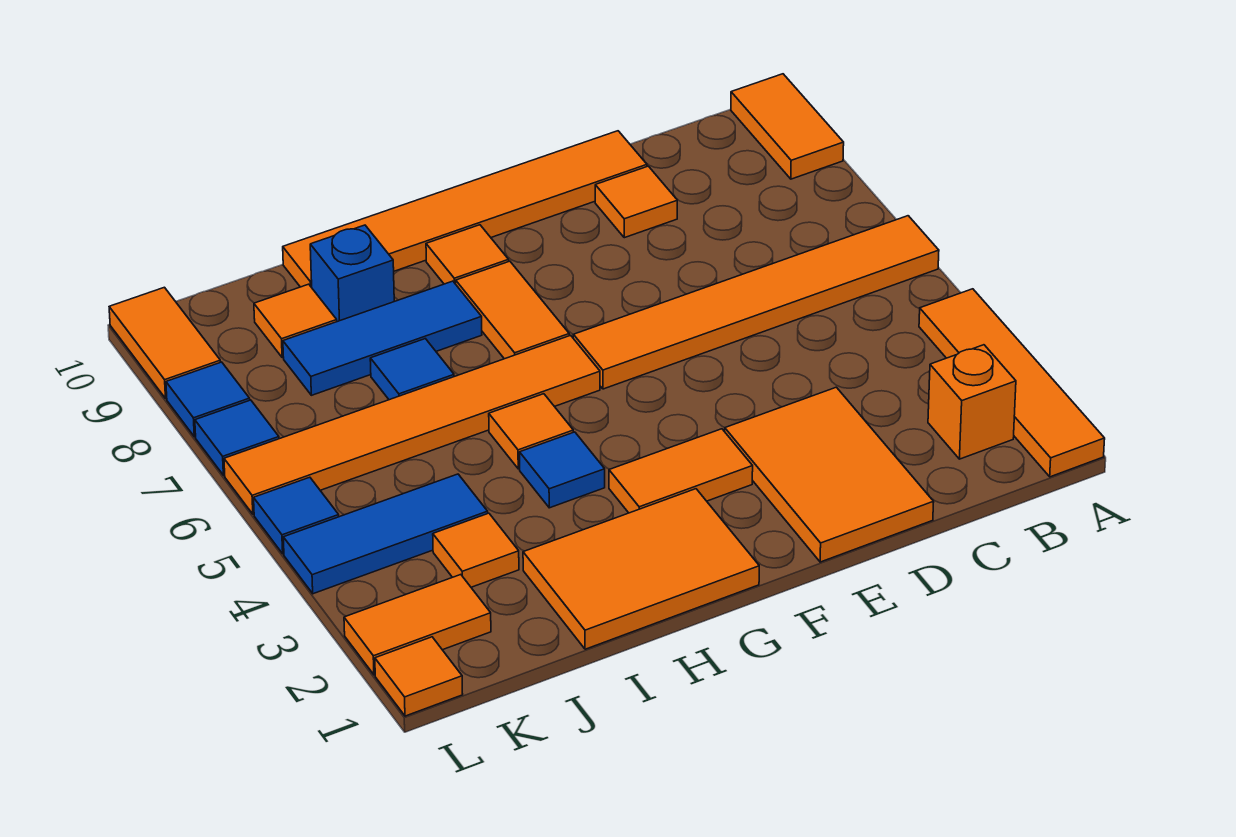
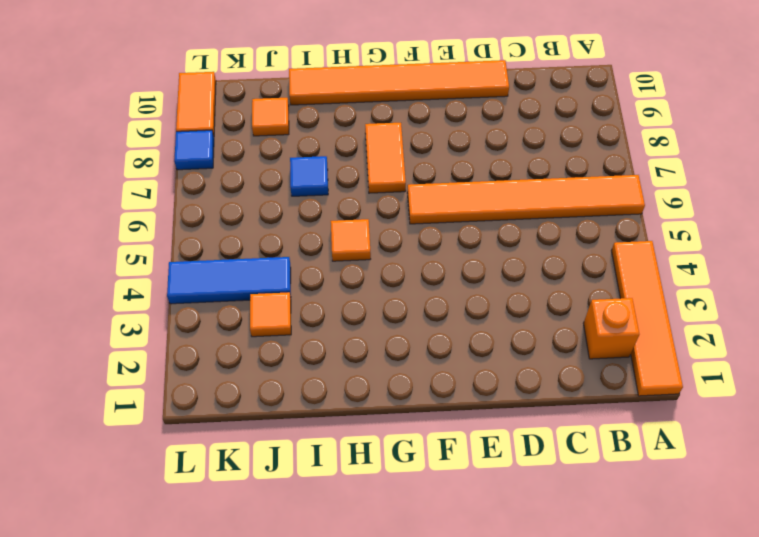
none -> orange 1x2 tile [731,74,844,179]
none -> orange 2x3 tile [725,387,934,562]
none -> orange 1x1 tile [595,166,677,238]

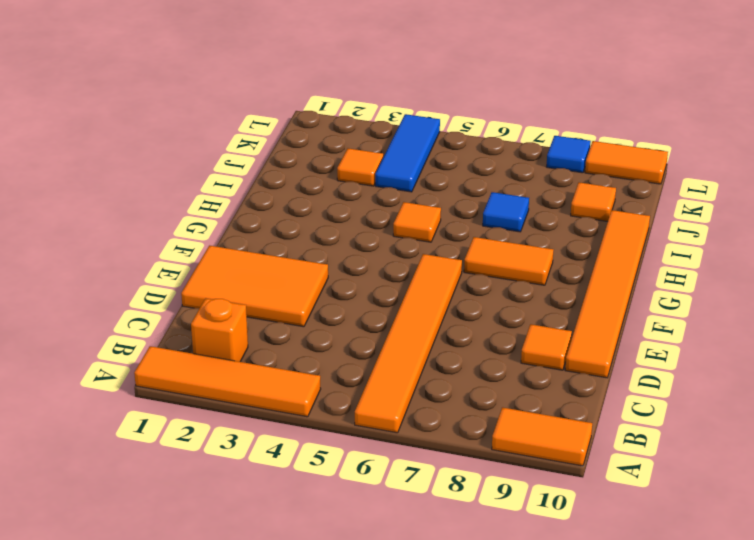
none -> orange 1x2 tile [609,429,753,513]
none -> orange 2x3 tile [523,489,759,649]
none -> orange 1x6 tile [224,335,600,514]

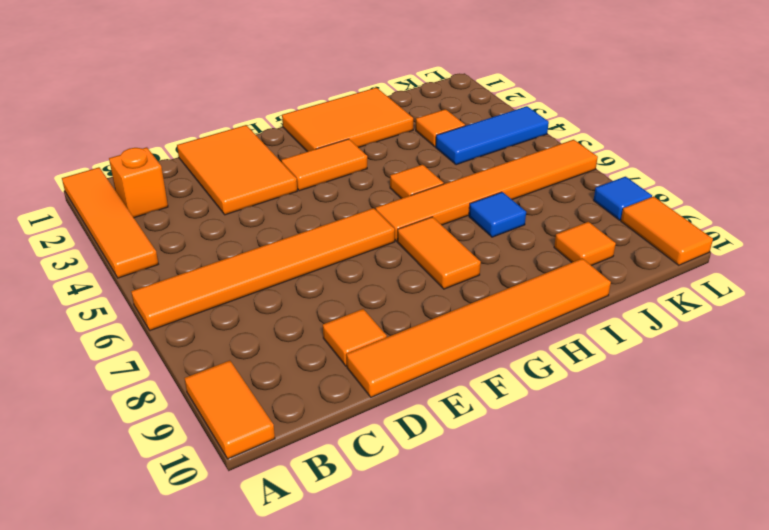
none -> orange 1x1 tile [426,225,509,284]
none -> blue 1x1 tile [520,432,605,508]
none -> blue 1x3 tile [283,281,482,395]

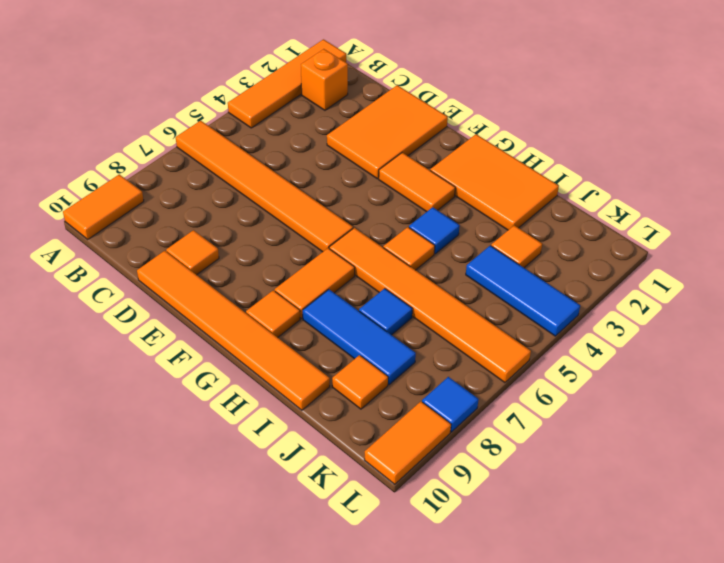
none -> blue 1x1 brick [310,225,394,322]
none -> orange 1x2 tile [344,575,491,675]
none -> orange 1x1 tile [375,637,463,716]

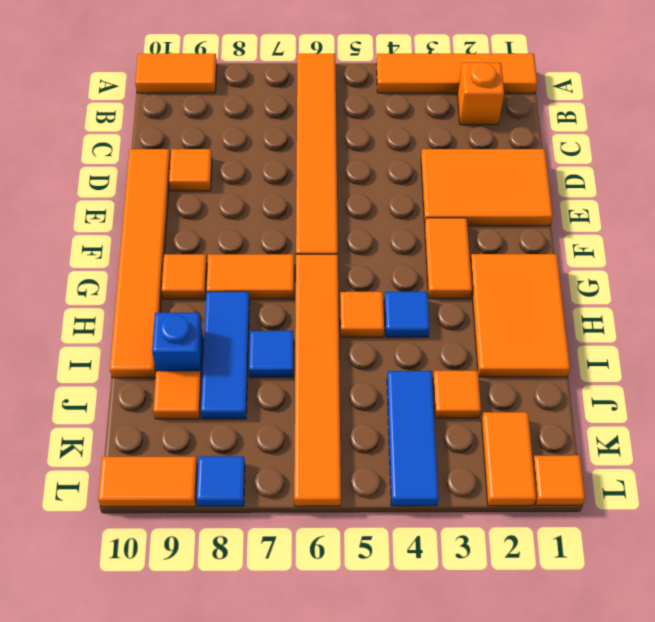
none -> blue 1x1 tile [254,477,339,554]
none -> blue 1x1 tile [195,400,279,475]

